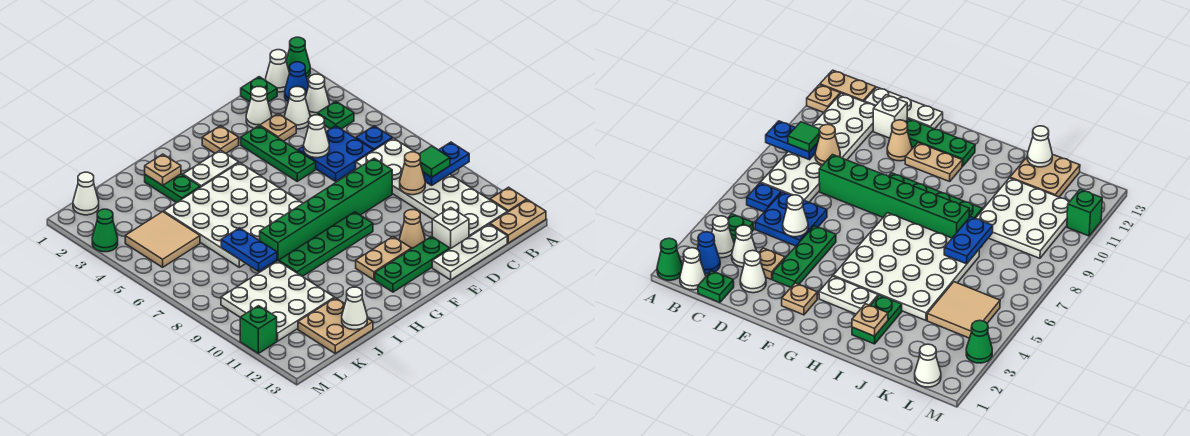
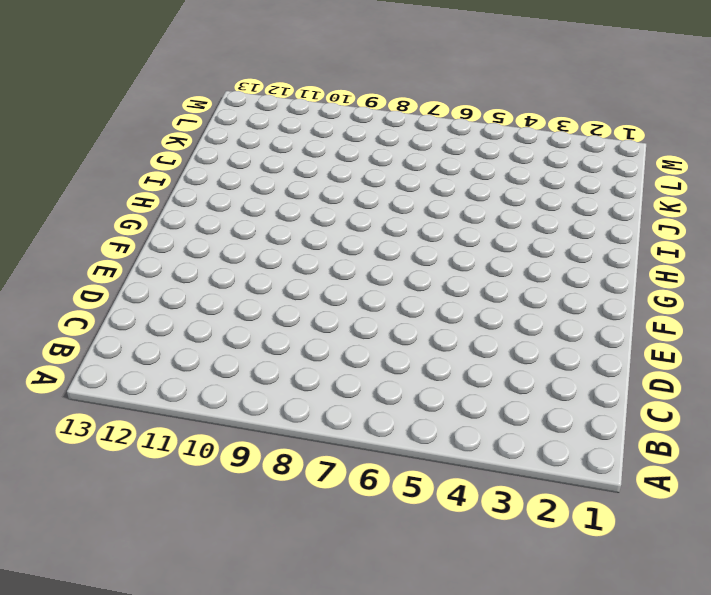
none -> green 1x1 cone [286,37,310,77]
none -> tan 1x1 plate [490,187,527,212]
none -> tan 1x2 plate [490,200,546,243]
none -> white 1x1 cone [265,50,289,92]

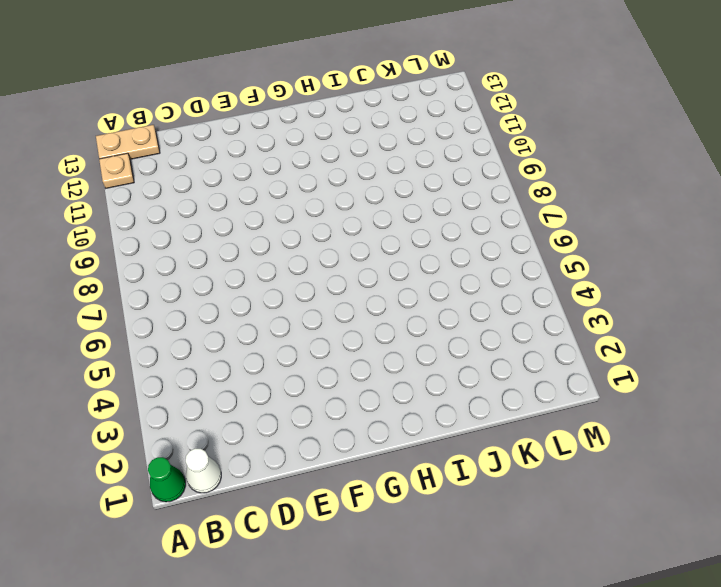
none -> blue 1x1 cone [285,62,309,101]
none -> white 1x1 cone [305,74,329,116]
none -> green 1x1 plate [318,101,354,129]
none -> blue 1x1 plate [356,126,392,151]

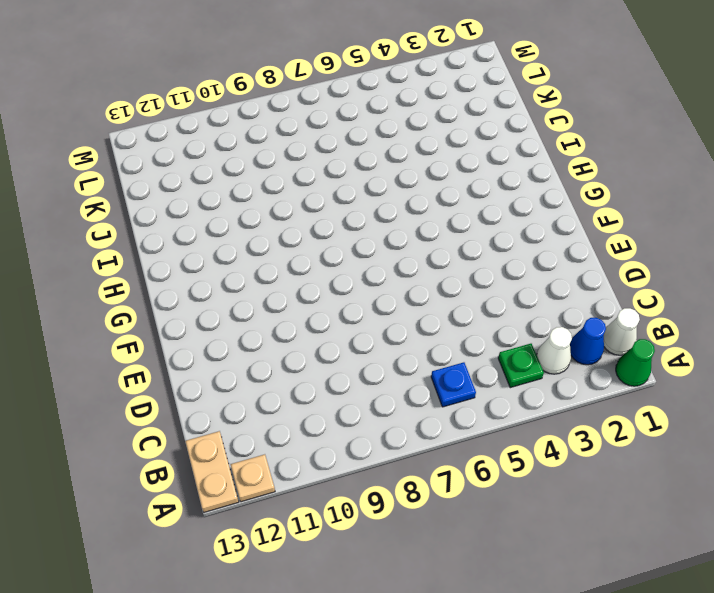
none -> white 2x6 plate [356,138,508,237]
none -> green 1x1 plate [241,77,277,102]
none -> white 1x1 cone [285,87,310,129]
none -> blue 2x2 plate [298,126,373,181]

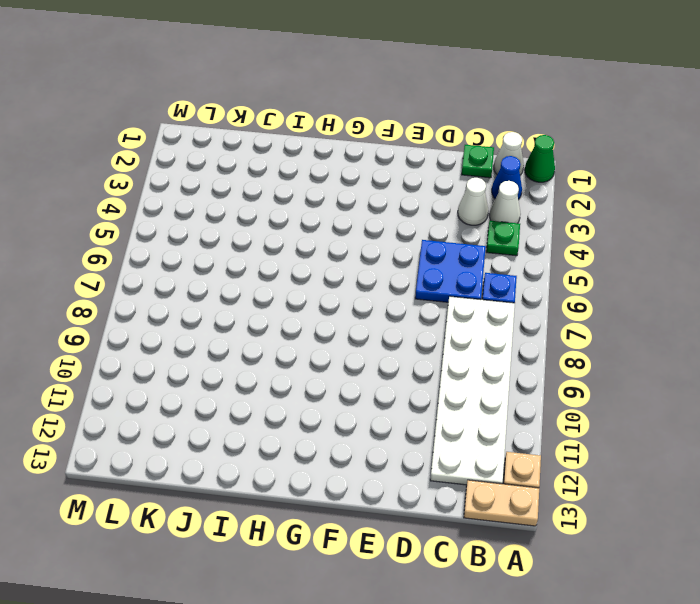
none -> white 1x3 plate [432,224,507,280]
none -> white 1x1 cone [246,87,272,128]
none -> tan 1x1 plate [260,114,296,141]
none -> green 1x6 brick [260,158,392,264]

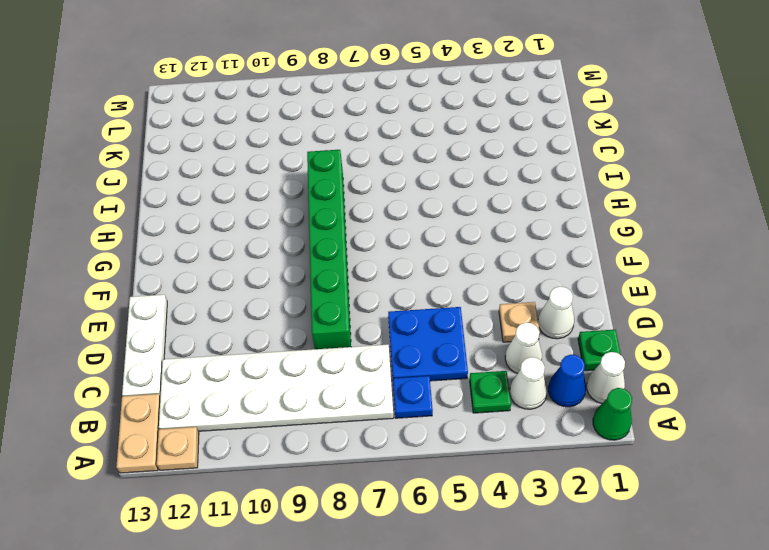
none -> white 1x1 brick [432,208,469,249]
none -> green 1x3 plate [241,126,316,181]
none -> tan 1x1 cone [400,210,425,249]
none -> green 1x3 plate [375,237,450,292]

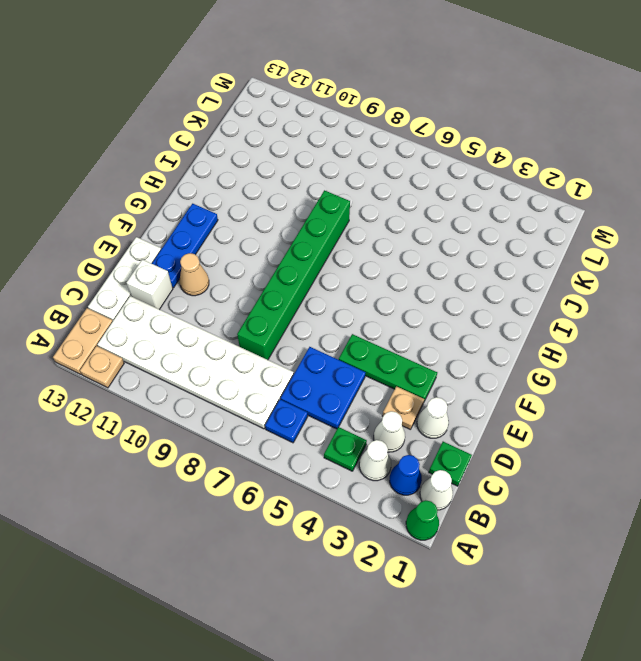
blue 1x3 plate [152,204,218,288] -> green 1x3 plate [375,237,450,292]
none -> tan 1x1 plate [202,126,239,153]
none -> green 1x4 plate [279,212,373,277]
none -> tan 1x2 plate [356,237,411,280]
none -> white 1x2 plate [183,150,239,187]

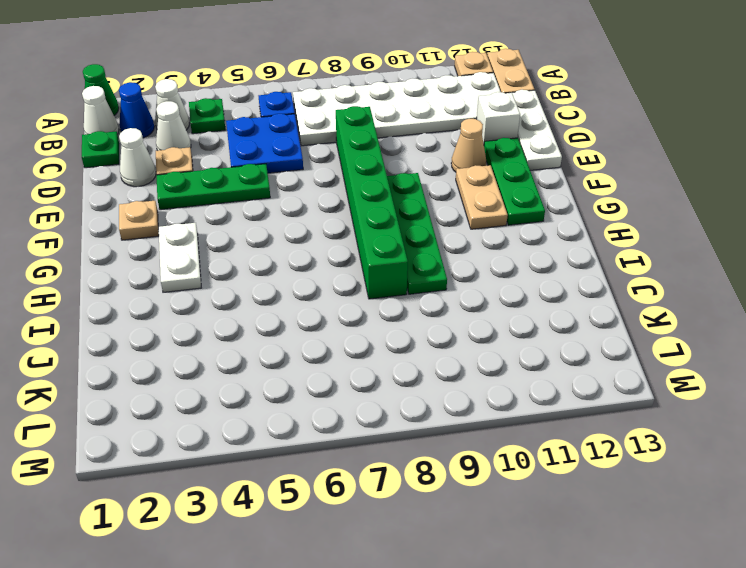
none -> white 4x4 plate [164,163,303,267]
none -> green 1x2 plate [145,174,200,203]
none -> white 3x3 plate [221,261,334,341]
none -> tan 2x2 plate [298,298,373,353]

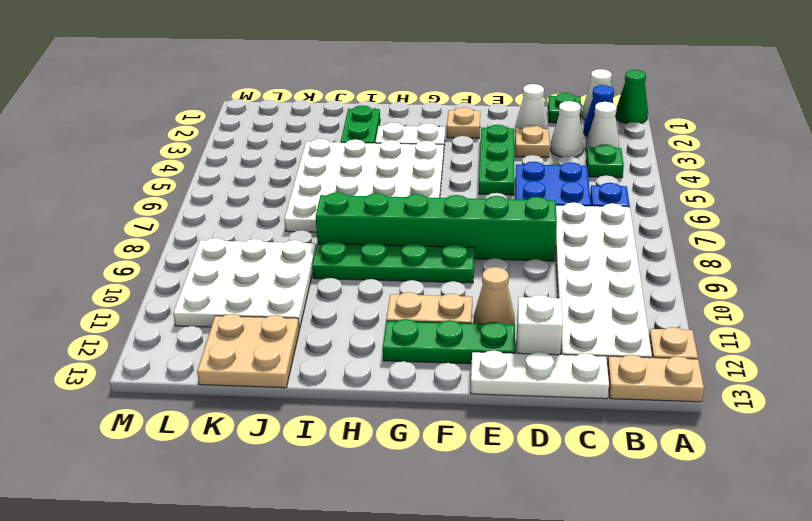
none -> tan 2x2 tile [125,212,200,267]
none -> white 1x1 cone [73,172,99,215]
none -> green 1x1 cone [92,209,118,252]
none -> green 1x1 brick [240,306,277,353]

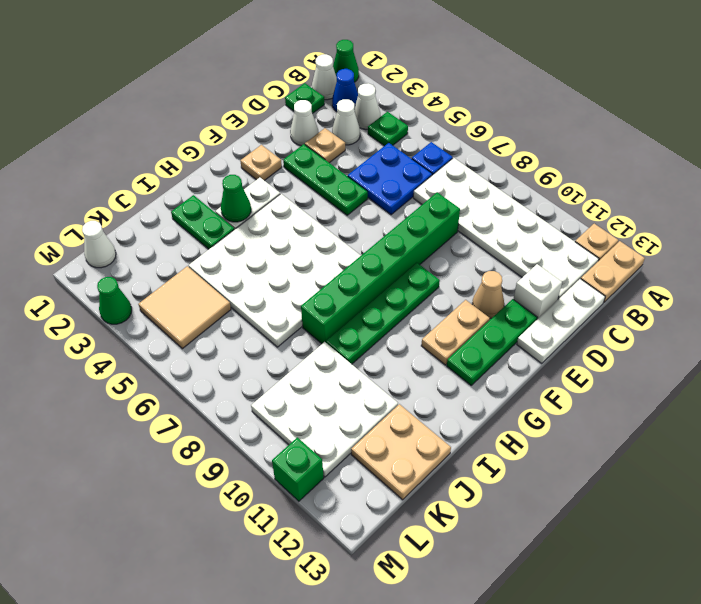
green 1x1 cone [221,175,251,222] -> none
none -> blue 1x2 plate [423,142,469,185]
none -> tan 1x1 cone [400,152,425,195]
none -> white 1x1 cone [304,115,329,158]
none -> tan 1x1 plate [145,154,181,185]

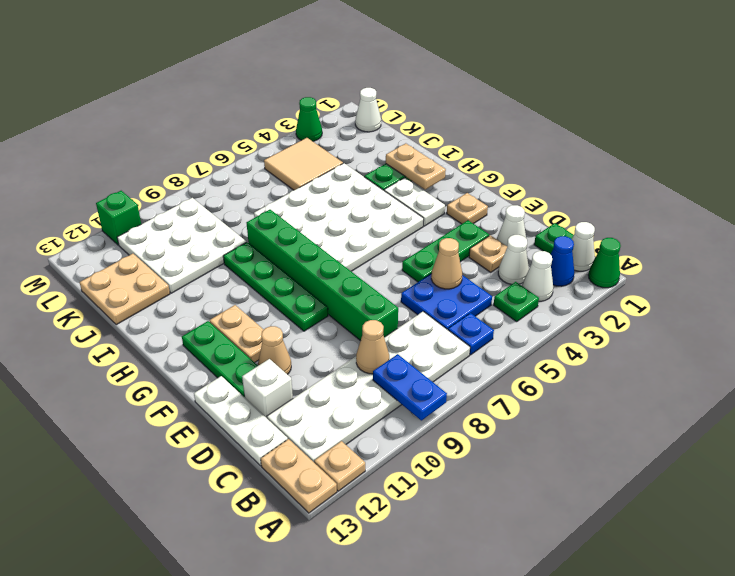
tan 1x1 cone [431,238,462,289] -> white 1x1 cone [304,115,329,158]
tan 1x2 plate [386,143,446,190] -> tan 1x1 plate [145,154,181,185]
none -> blue 1x2 plate [221,228,277,271]
none -> white 1x1 cone [342,287,367,330]
none -> green 1x1 tile [419,146,450,177]

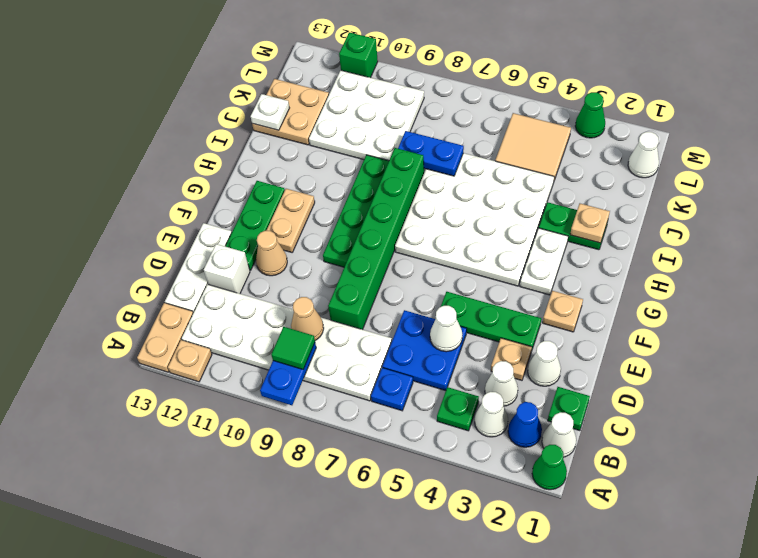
white 1x1 plate [251,94,289,130] -> white 1x1 cone [342,287,367,330]

